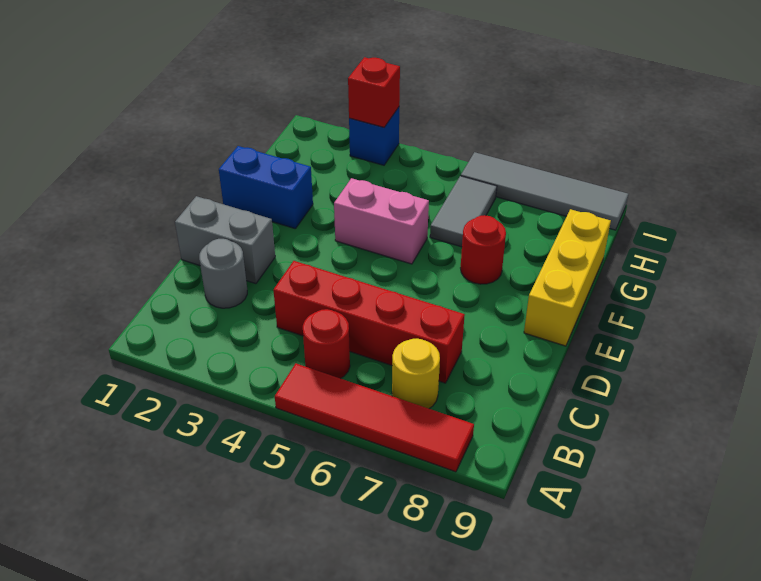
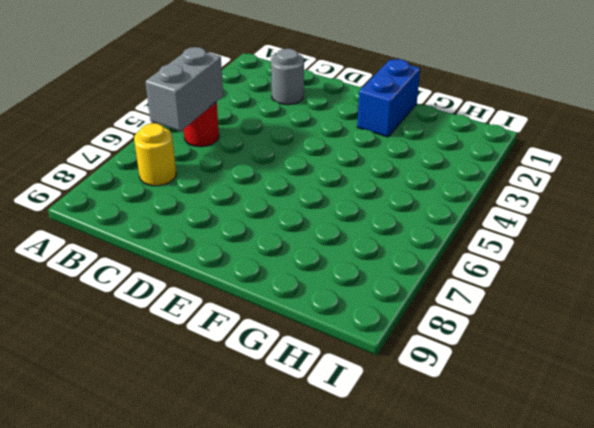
grey 1x2 brick [145,47,223,131] -> grey 1x2 brick moved to [175,196,275,284]
none -> red 1x4 tile [275,364,474,472]
none -> red 1x4 brick [273,261,465,383]
none -> yellow 1x3 brick [524,209,611,346]

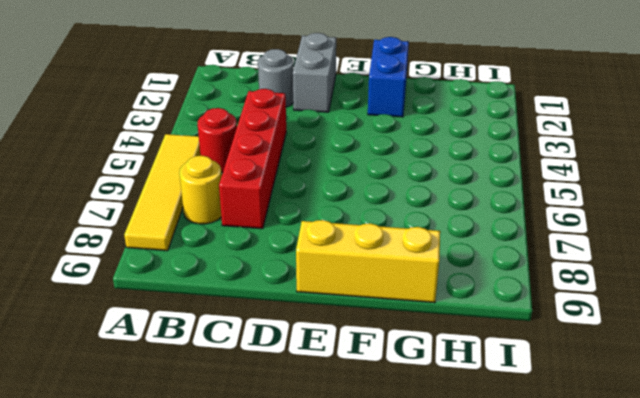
yellow 1x4 tile [124,134,200,251] -> red 1x4 tile [275,364,474,472]
none -> pink 1x2 brick [334,178,429,264]
none -> red 1x1 round brick [461,215,506,284]
none -> grey 1x2 tile [430,176,497,247]

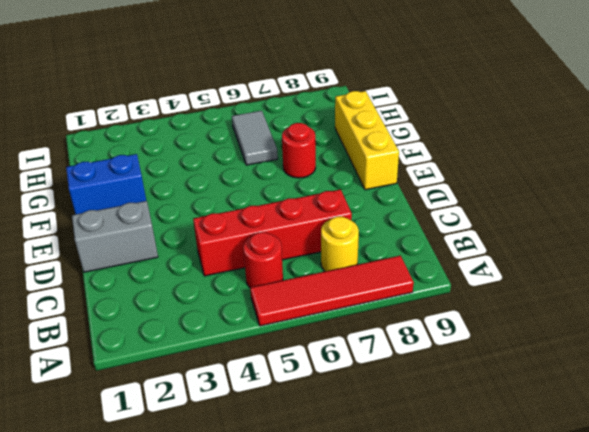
none -> grey 1x1 round brick [199,239,247,308]
none -> pink 1x2 brick [334,178,429,264]
none -> blue 1x1 brick [349,107,399,165]

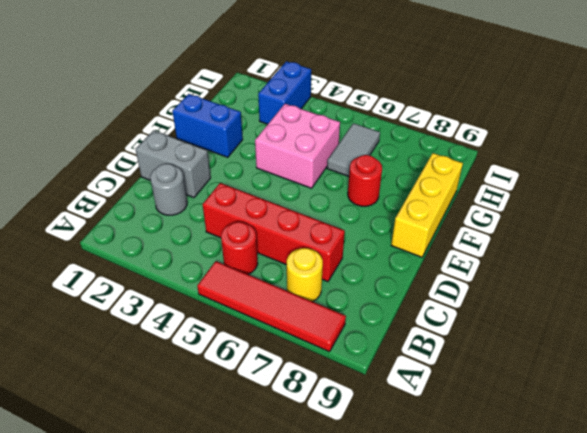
pink 2x2 brick [255,104,340,188] -> pink 1x2 brick [334,178,429,264]
blue 1x2 brick [258,61,311,124] -> blue 1x1 brick [349,107,399,165]
none -> grey 1x4 tile [461,152,628,230]
none -> red 1x1 brick [348,57,400,127]

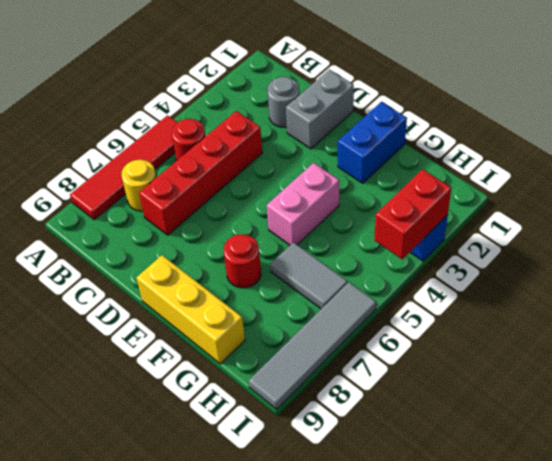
red 1x2 brick [375,169,451,259] -> red 1x1 brick [348,57,400,127]

